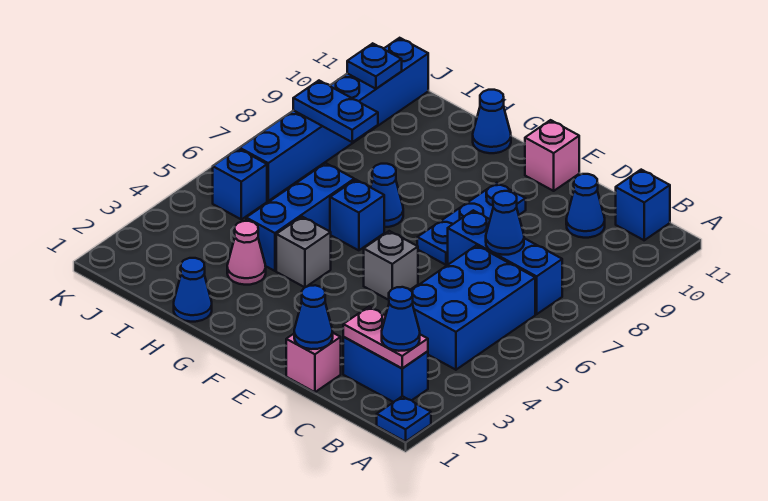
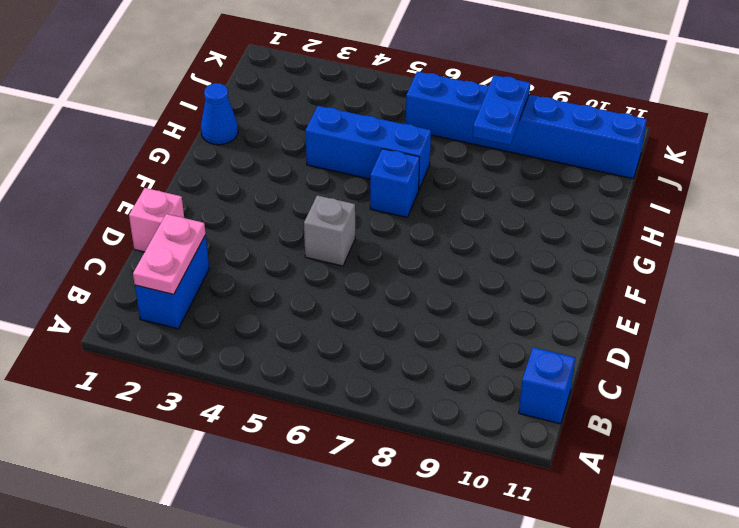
none -> blue 1x1 plate [377,396,431,442]
none -> blue 2x3 brick [411,245,535,370]
none -> blue 1x3 brick [448,210,562,314]

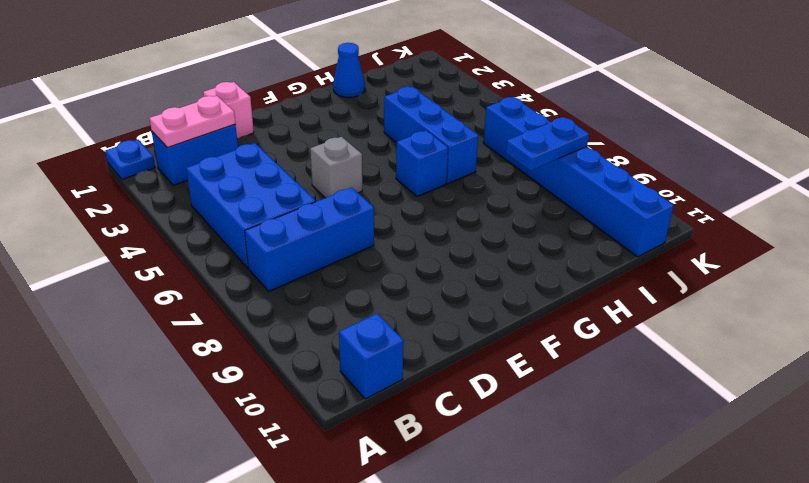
none -> blue 1x1 cone [566,174,605,238]
none -> blue 1x3 plate [417,183,526,265]
none -> pink 1x1 brick [525,120,579,191]

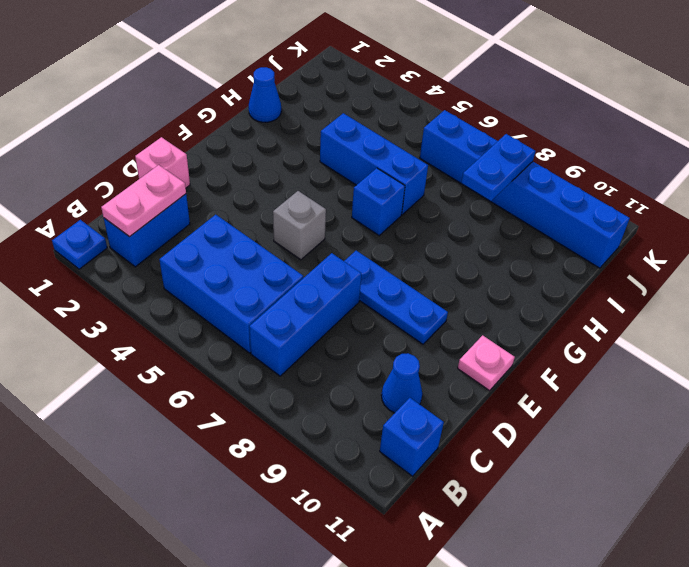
pink 1x1 plate [458,335,515,391] -> pink 1x1 brick [525,120,579,191]
none -> grey 1x1 brick [276,217,331,287]
none -> blue 1x1 cone [371,164,403,227]
none -> blue 1x1 cone [473,90,511,153]

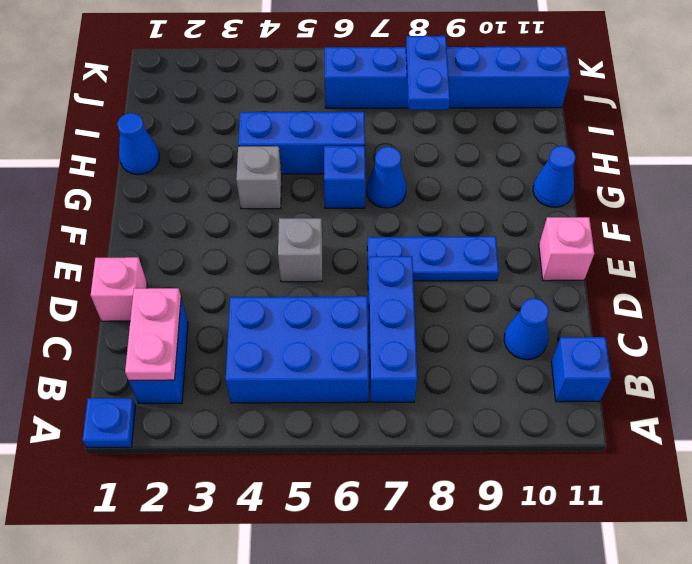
none -> pink 1x1 cone [227,221,266,285]
none -> blue 1x1 brick [213,149,267,219]
none -> blue 1x1 cone [486,191,524,255]

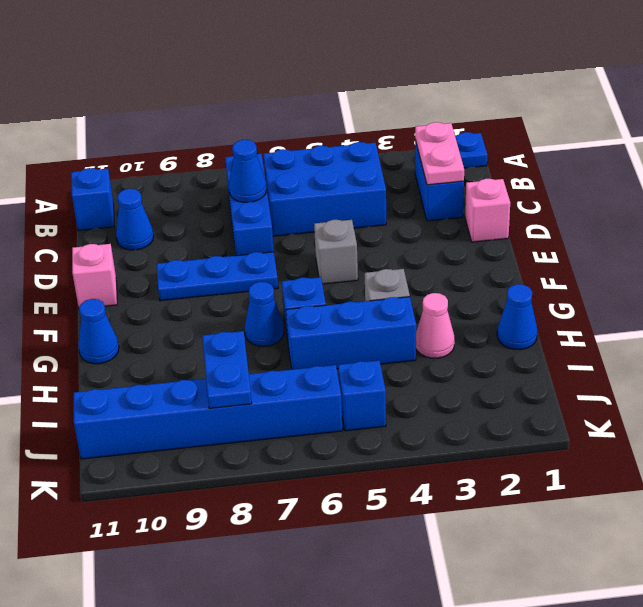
none -> blue 1x1 cone [294,285,333,349]
none -> blue 1x1 plate [347,43,402,89]
none -> blue 1x1 cone [382,287,420,351]

